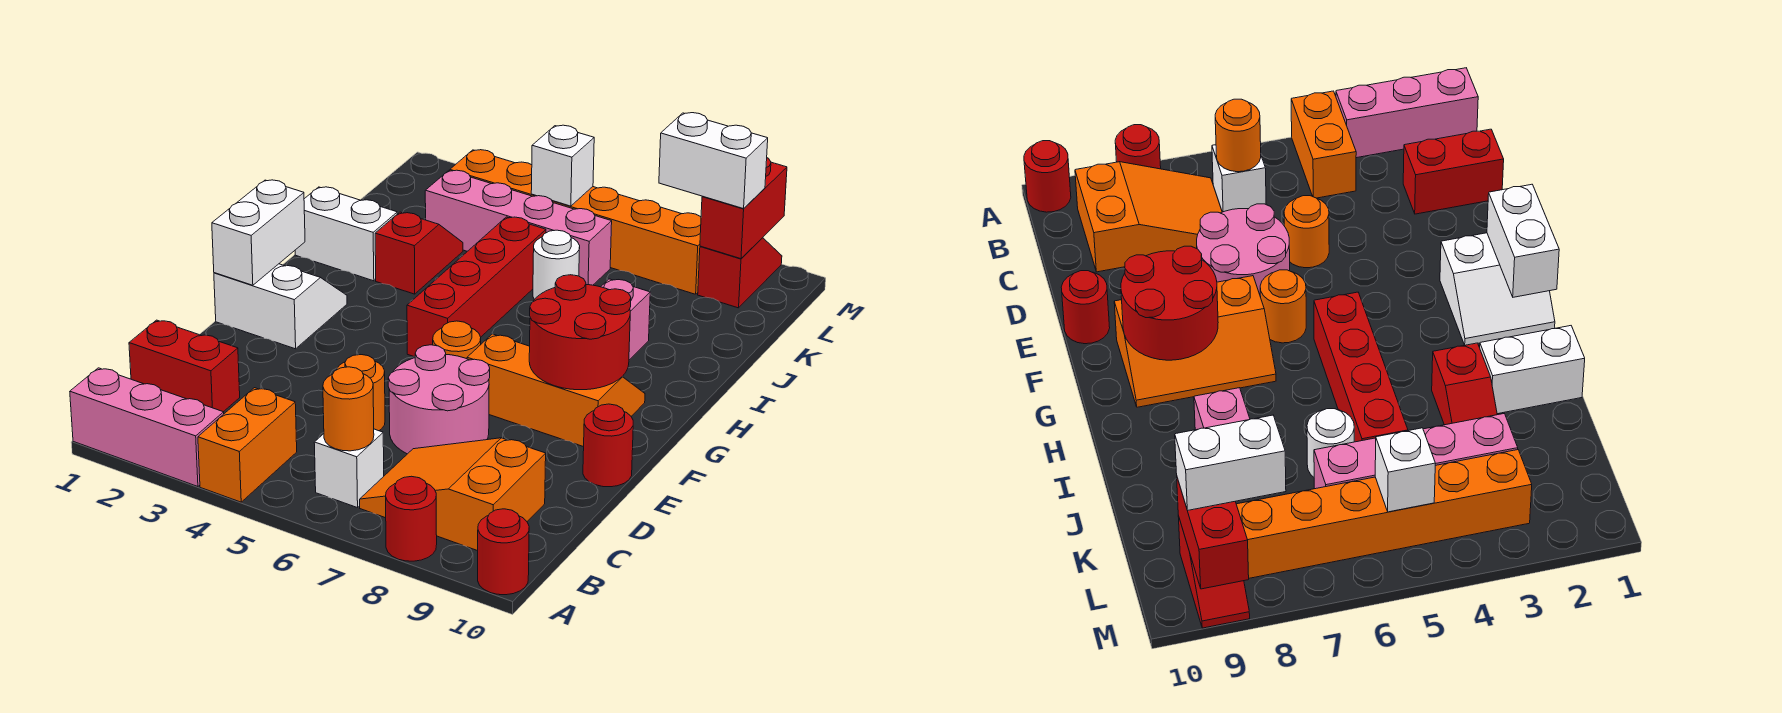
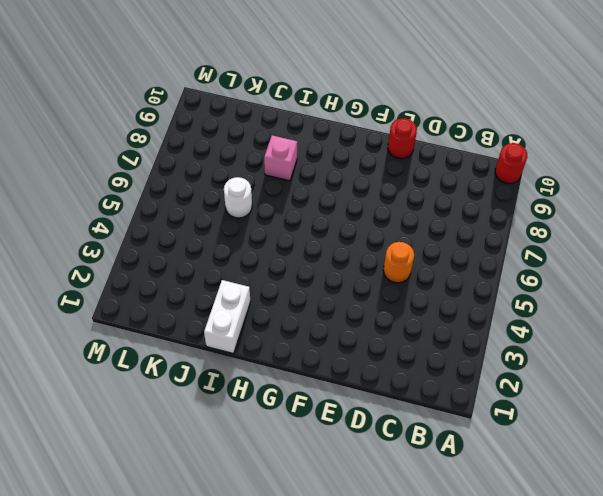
none -> pink 1x3 brick [70,368,224,487]
none -> orange 1x2 brick [198,388,297,502]
none -> red 1x1 round brick [386,476,437,561]

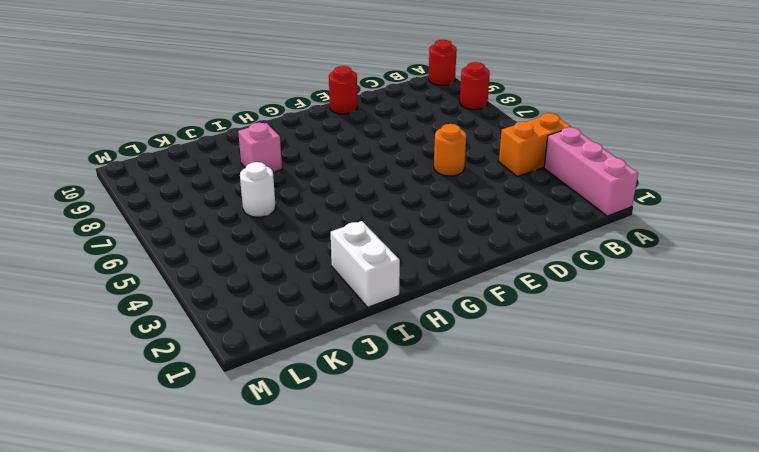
none -> white 1x1 brick [314,429,384,508]
none -> orange 2x3 slope [360,438,546,551]
none -> red 1x2 brick [129,320,240,412]

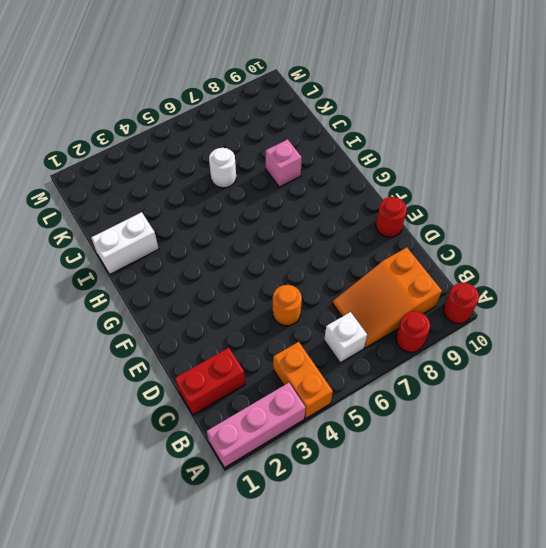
none -> pink 2x2 round brick [388,345,490,454]
none -> white 2x2 slope [214,264,347,349]
none -> orange 1x1 round brick [433,321,481,359]

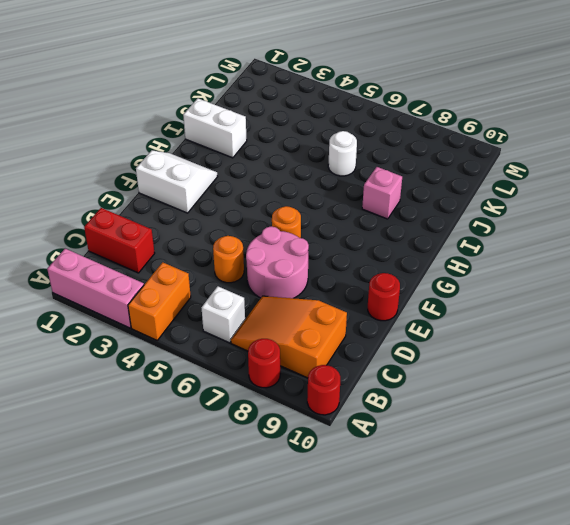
none -> orange 2x3 slope [467,334,645,447]
none -> red 1x4 brick [407,217,546,357]
none -> red 1x2 slope [375,212,463,294]

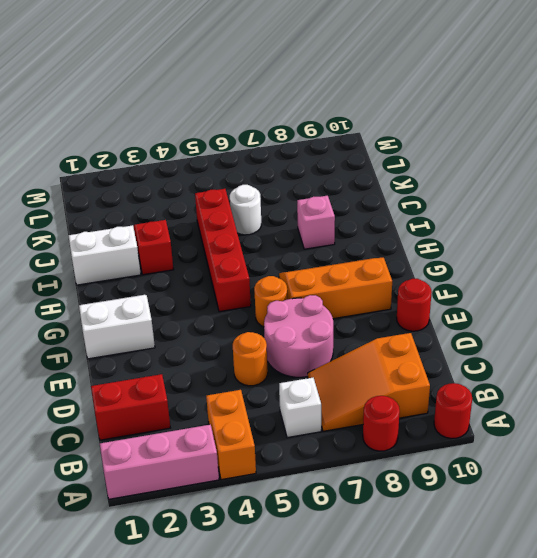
none -> pink 1x4 brick [425,170,612,285]
none -> orange 1x6 brick [450,150,701,294]
none -> red 1x2 slope [698,238,782,308]

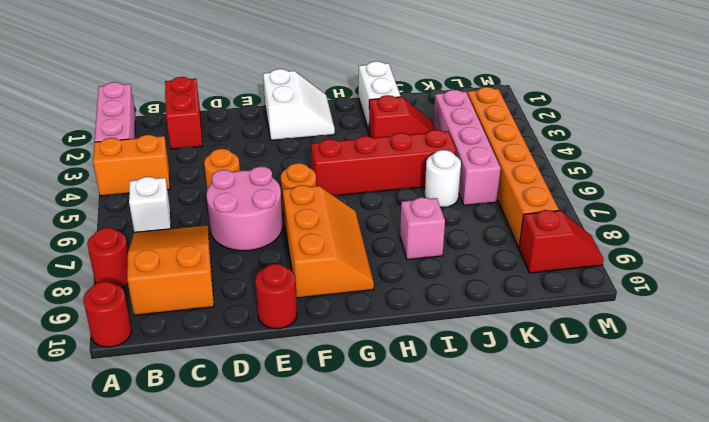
none -> orange 1x1 round brick [323,367,374,451]
none -> white 1x2 brick [212,180,305,285]
none -> red 2x2 round brick [529,275,631,390]

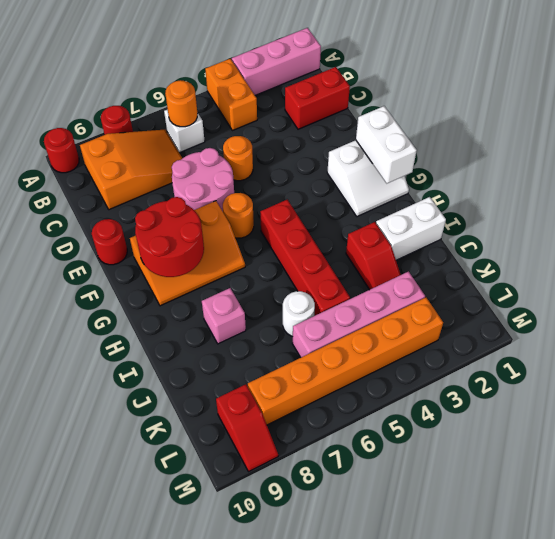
none -> white 1x1 brick [531,125,594,206]
none -> red 1x2 brick [700,158,787,259]
none -> white 1x2 brick [659,113,768,209]

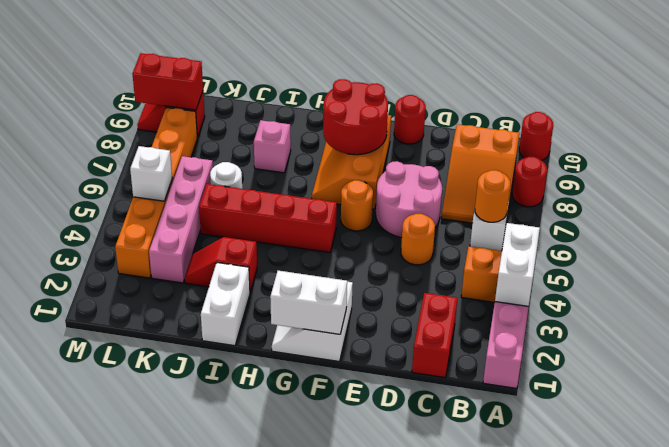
white 1x2 brick [495,223,540,306] -> white 1x2 brick moved to [659,113,768,209]

